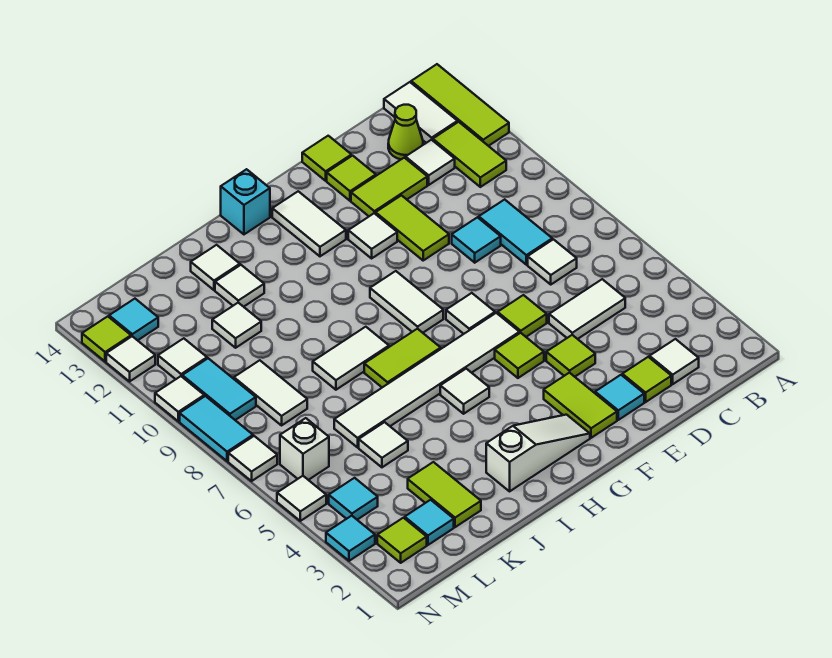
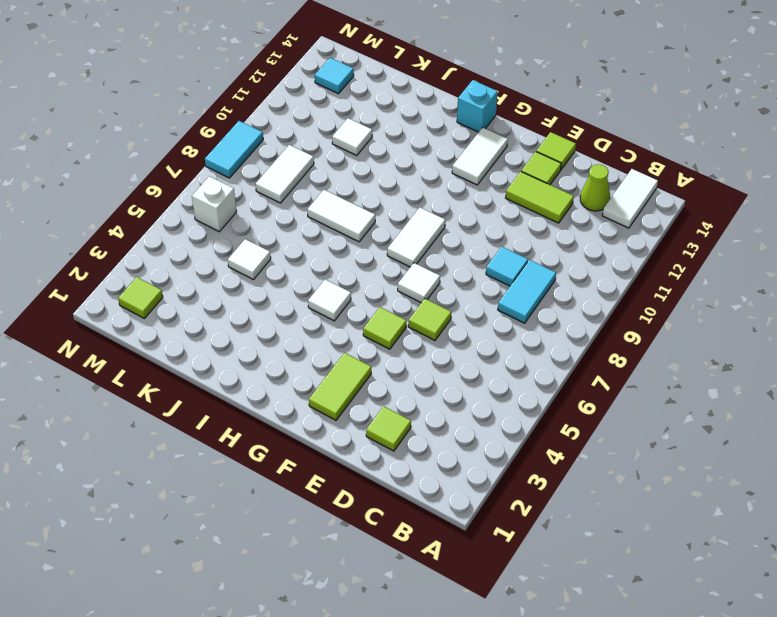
none -> lime 1x3 tile [411,64,509,146]
none -> lime 1x2 tile [433,122,506,187]
none -> white 1x1 tile [650,339,699,384]
none -> white 1x2 tile [549,279,625,339]

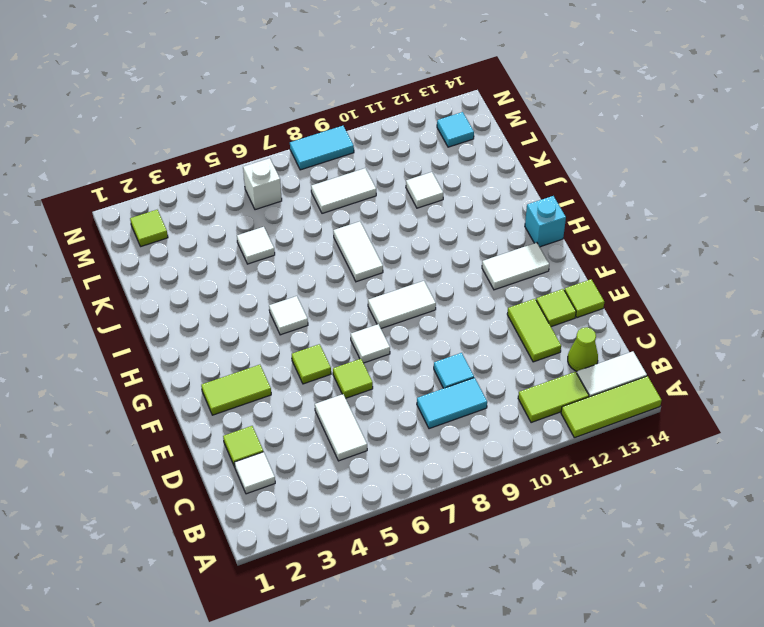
none -> white 1x1 tile [528,239,577,284]
none -> white 1x1 tile [406,140,455,185]
none -> cyan 1x1 tile [595,375,644,420]
none -> lime 1x1 tile [546,335,595,377]

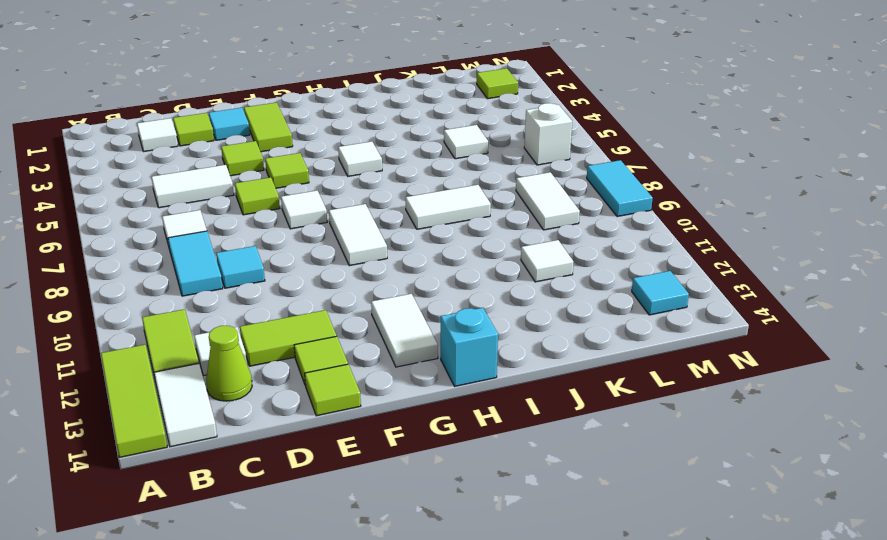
none -> lime 1x2 tile [376,195,449,260]
none -> white 1x6 tile [334,313,519,447]
none -> white 1x1 tile [348,213,397,258]
none -> white 1x3 slope [486,415,590,491]

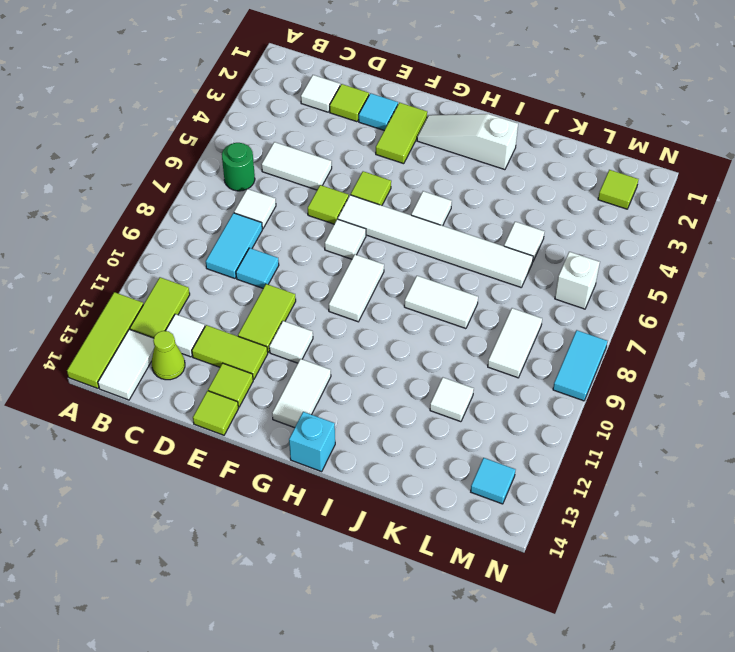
green 1x1 round brick [222,143,255,191] -> none
none -> lime 1x1 tile [546,335,595,377]
none -> lime 1x2 tile [364,329,441,387]
none -> white 1x1 tile [215,265,264,307]
none -> white 1x1 tile [191,245,240,290]

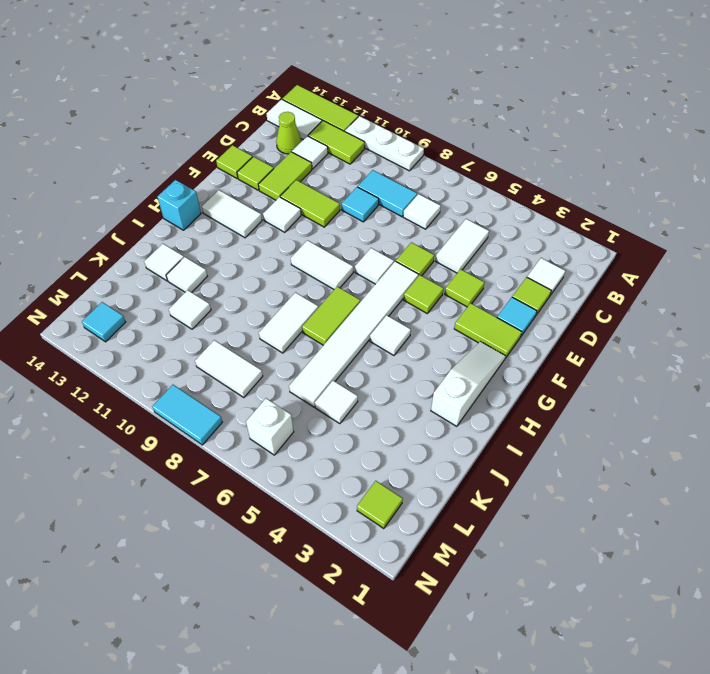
white 1x3 plate [345,116,424,171] -> none
none -> lime 1x2 tile [408,462,481,527]
none -> cyan 1x1 tile [405,500,454,545]
none -> cyan 1x1 tile [329,478,378,520]
none -> cyan 1x2 tile [182,358,256,420]

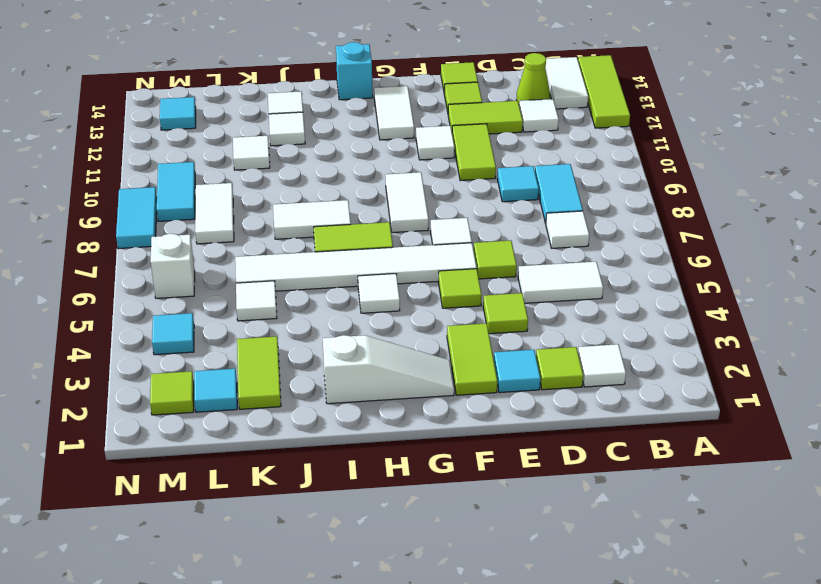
none -> lime 1x2 tile [433,122,506,187]
none -> white 1x1 tile [158,338,207,379]
none -> cyan 1x1 tile [326,516,375,561]
none -> white 1x1 tile [277,476,326,521]

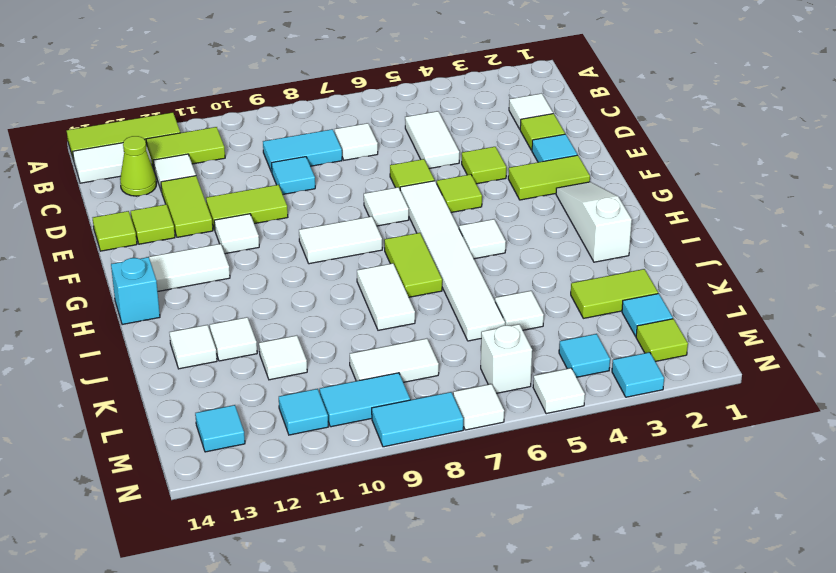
cyan 1x1 tile [279,389,328,435] -> white 1x1 tile [158,338,207,379]
none -> white 1x1 tile [155,376,204,421]
none -> white 1x1 tile [106,336,155,381]
none -> lime 1x1 tile [82,316,131,362]

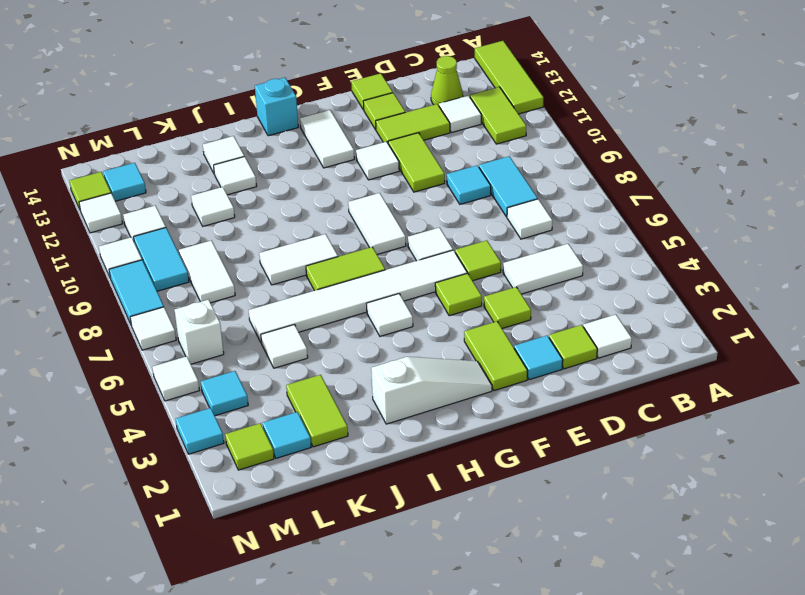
none -> white 1x2 tile [384,82,458,143]

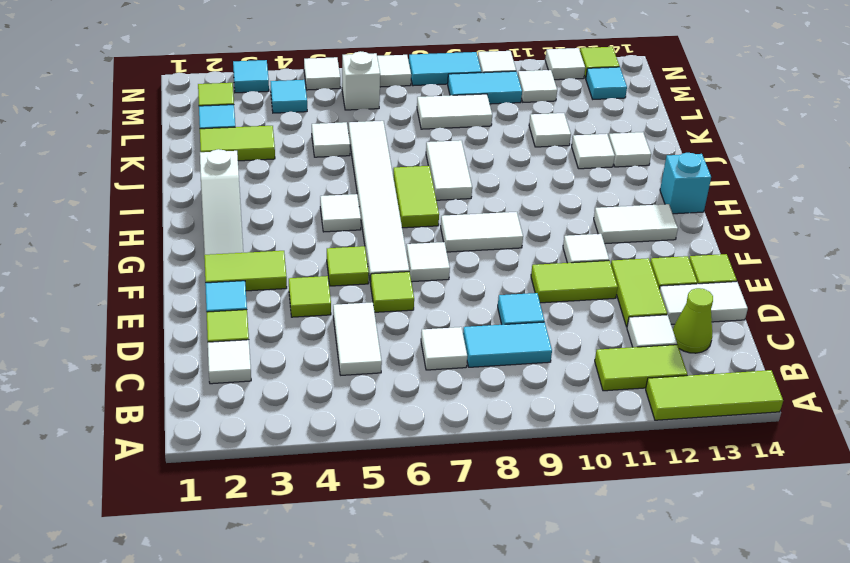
white 1x2 tile [659,282,748,324] -> white 1x2 tile moved to [384,82,458,143]

